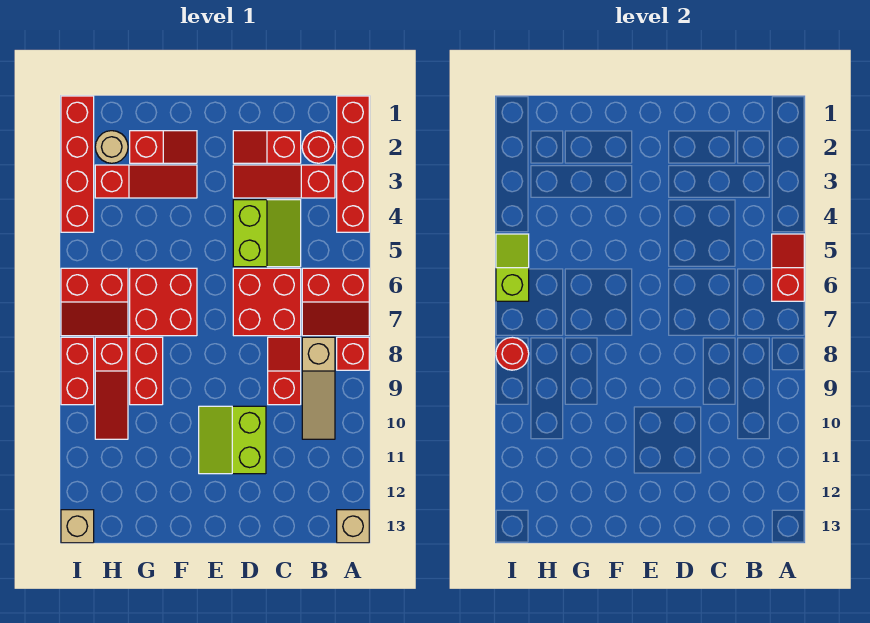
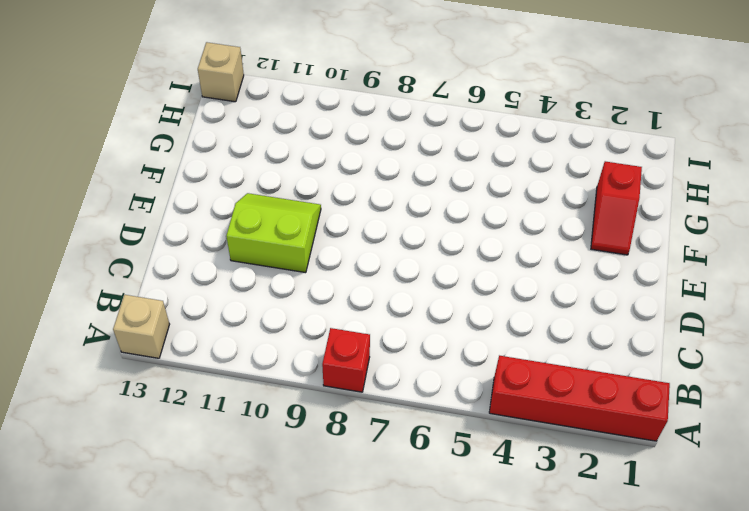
none -> red 2x2 slope [302,268,369,336]
none -> red 1x1 round brick [302,131,335,163]
none -> red 1x3 slope [233,165,335,198]

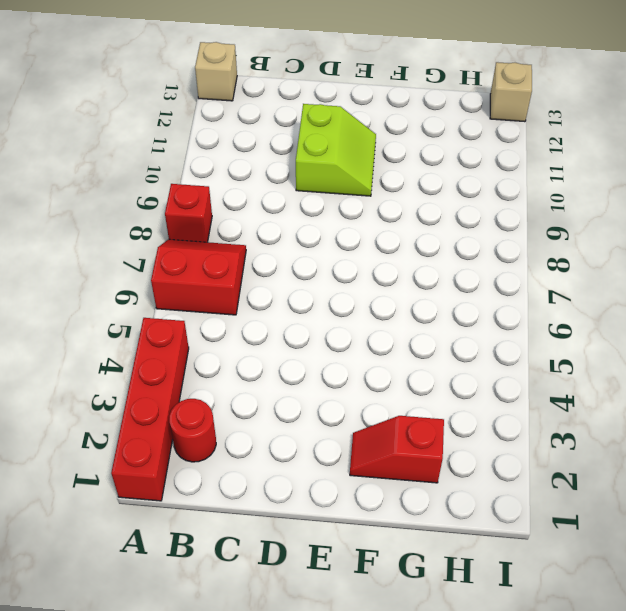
none -> red 1x3 slope [233,165,335,198]
none -> tan 1x3 slope [302,337,335,439]
none -> red 1x2 slope [233,131,301,163]

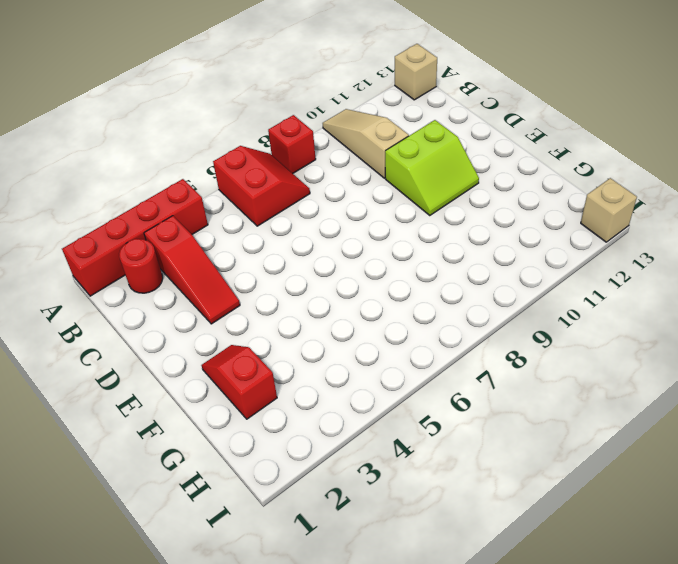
tan 1x3 slope [323,109,409,178] -> tan 1x3 slope turned to [302,337,335,439]
none -> red 1x2 slope [233,131,301,163]
none -> lime 2x2 slope [233,200,301,267]
none -> red 2x2 brick [233,268,301,336]

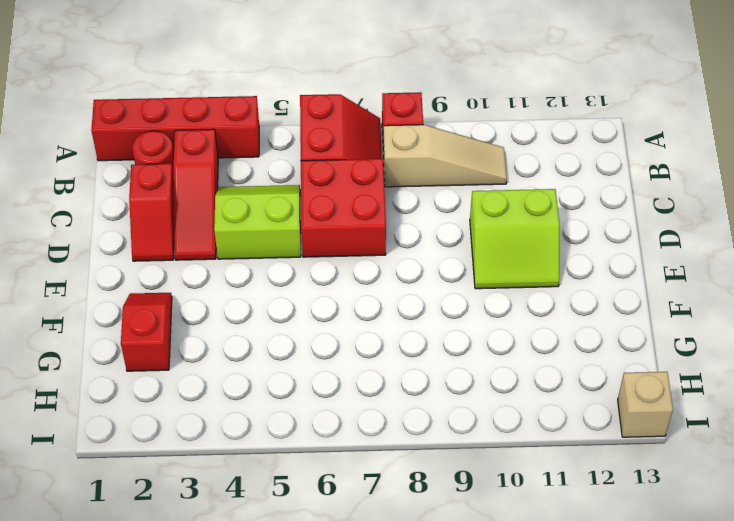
none -> tan 1x1 brick [337,510,369,543]
none -> red 1x2 slope [268,337,301,405]
none -> red 1x3 slope [95,165,197,198]

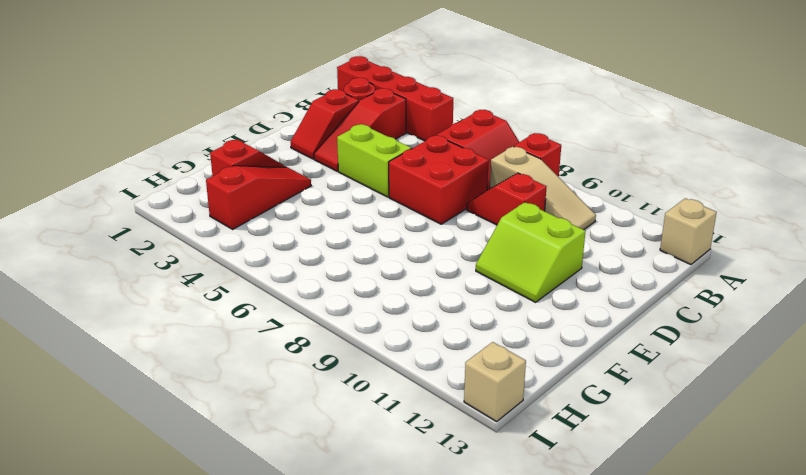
none -> red 2x2 brick [130,268,197,336]
none -> red 1x2 brick [130,337,163,405]
none -> tan 1x1 round brick [95,131,128,163]

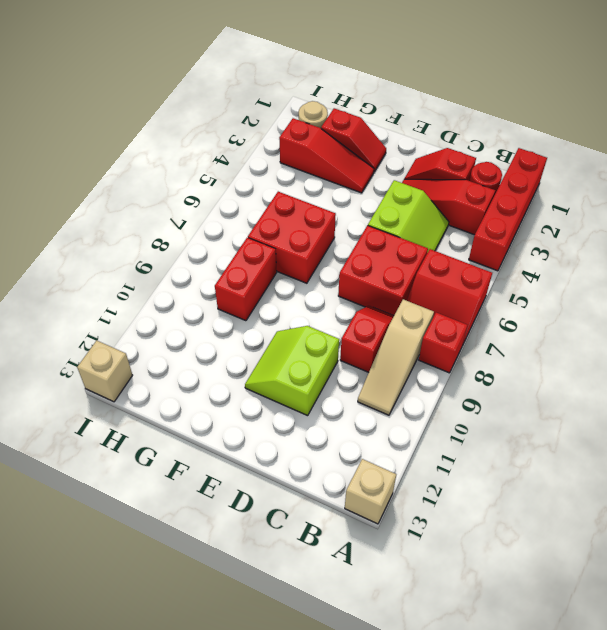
none -> red 2x2 slope [61,268,128,336]
none -> red 1x3 slope [95,337,128,439]
none -> red 1x4 brick [61,96,94,232]

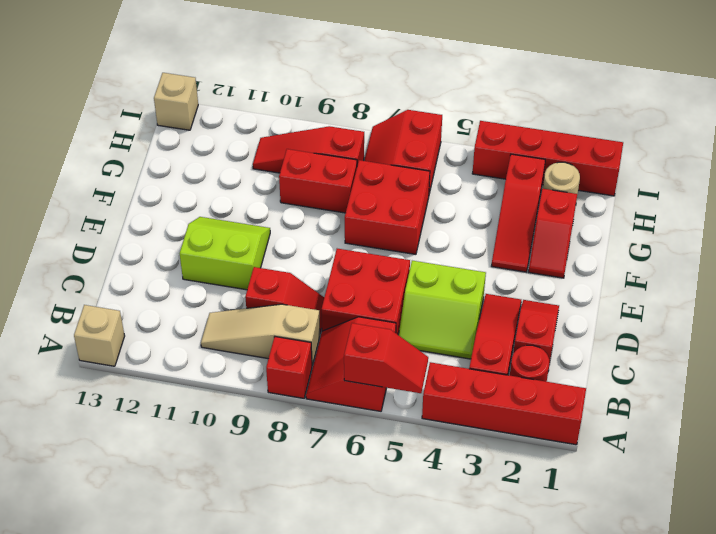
none -> red 1x2 brick [61,337,94,405]
none -> lime 1x2 slope [496,234,529,301]
none -> red 1x1 round brick [496,337,529,370]

